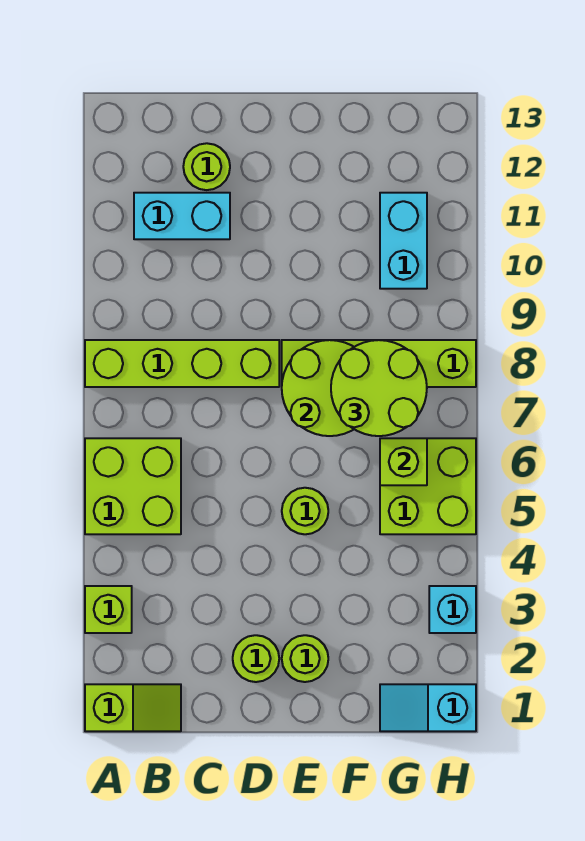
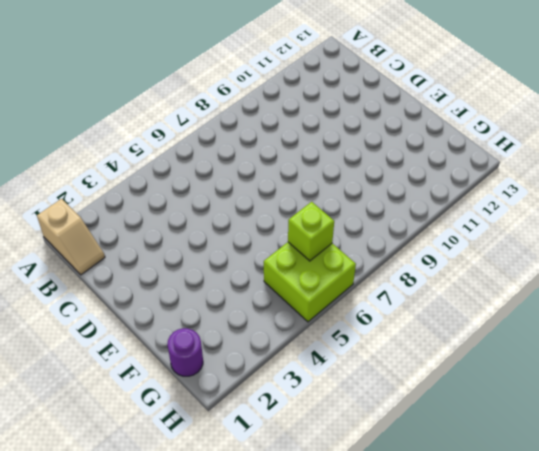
tan 1x2 slope [37,199,105,275] -> lime 1x2 slope [85,684,181,731]
purple 1x1 round brick [167,328,203,376] -> cyan 1x2 slope [380,684,476,731]
none -> lime 1x1 brick [85,586,132,633]
none -> lime 2x2 brick [85,438,181,534]
none -> lime 1x4 brick [85,340,279,387]

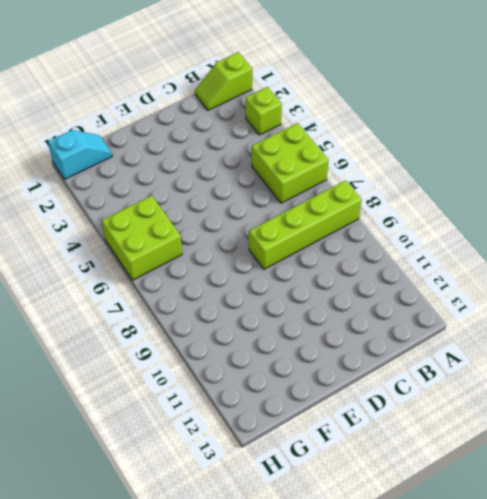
none -> cyan 1x2 brick [134,193,230,239]
none -> lime 1x1 round brick [183,143,230,190]
none -> lime 1x1 round brick [233,635,279,682]

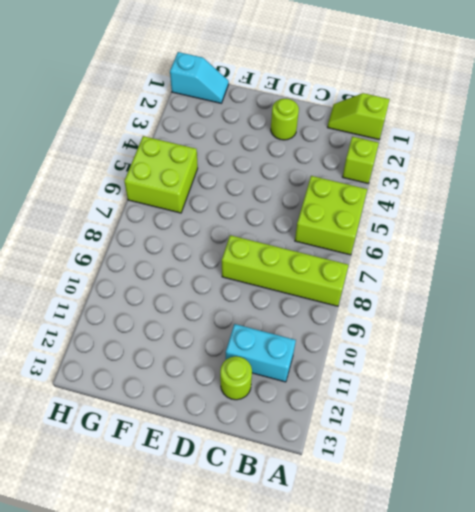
none -> lime 1x1 round brick [282,635,328,682]
none -> lime 1x1 round brick [282,488,328,534]
none -> lime 1x4 brick [282,340,476,387]

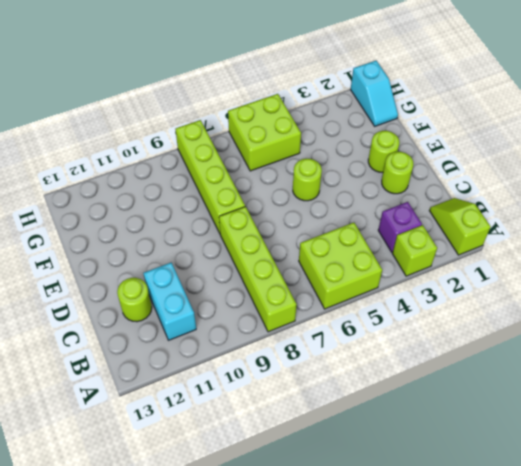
purple 1x1 brick [378,202,422,252] -> none
none -> cyan 1x2 brick [380,193,427,289]
none -> cyan 1x1 brick [429,586,476,633]
none -> lime 2x2 round brick [282,340,354,436]

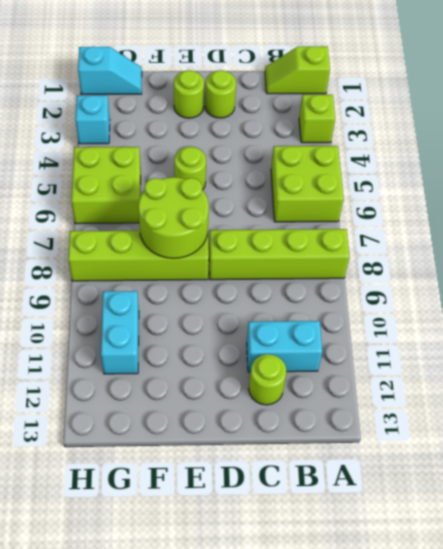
none -> lime 1x1 brick [380,438,427,485]
none -> lime 2x2 round brick [331,340,427,436]

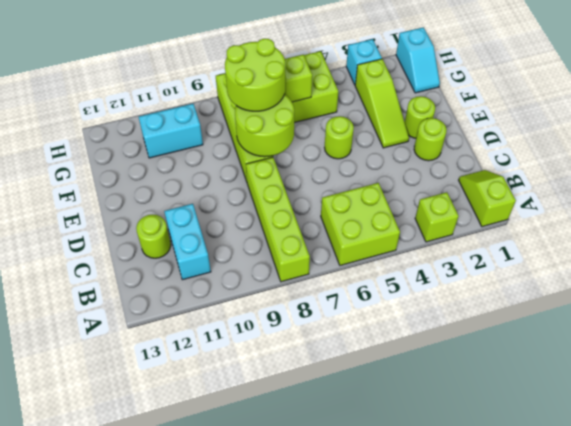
lime 1x3 slope [355,59,409,148] -> none

